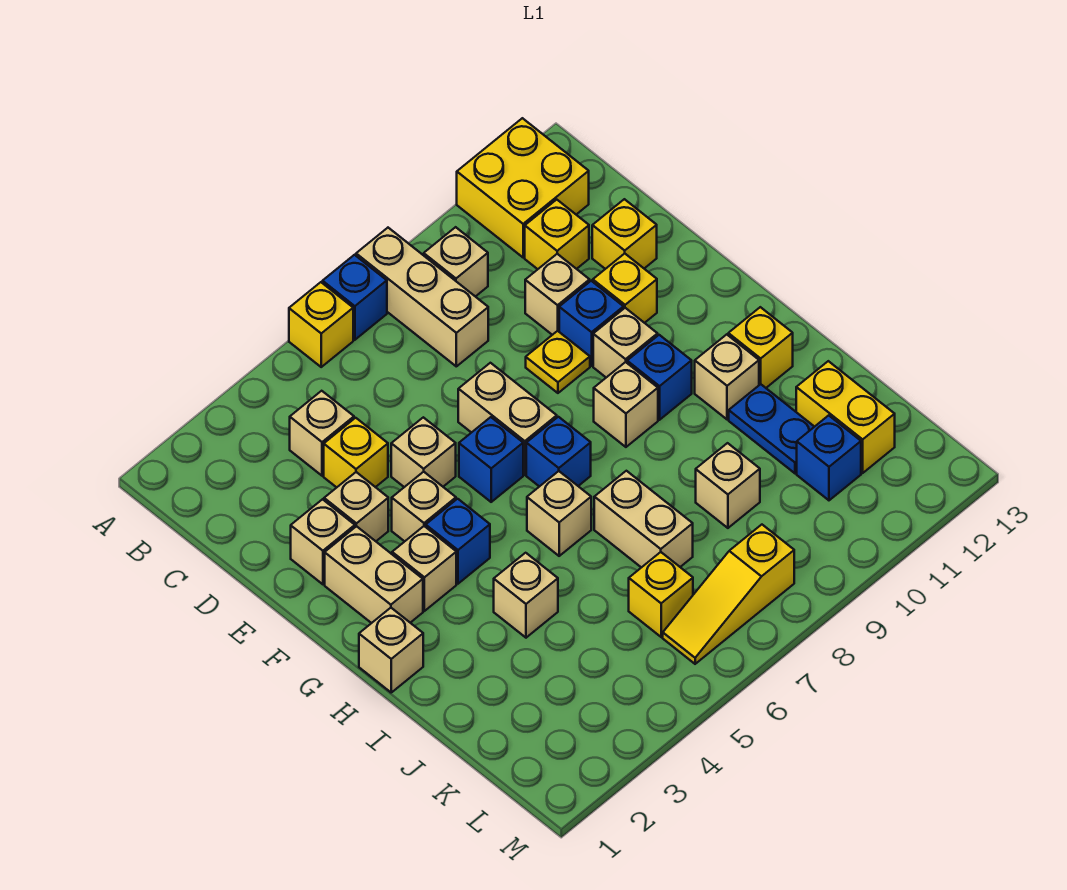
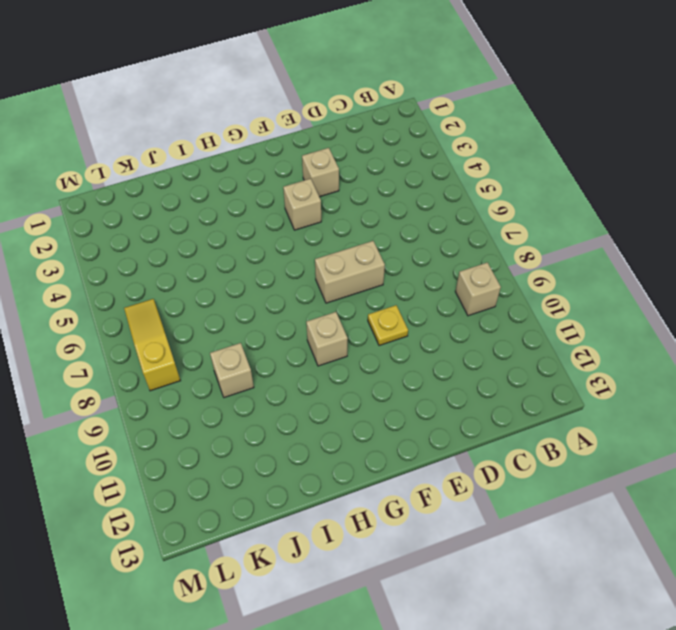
none -> yellow 1x1 brick [289,282,353,367]
none -> blue 1x1 brick [323,255,387,340]
none -> tan 1x3 brick [356,228,488,366]
none -> yellow 2x2 brick [457,118,589,257]

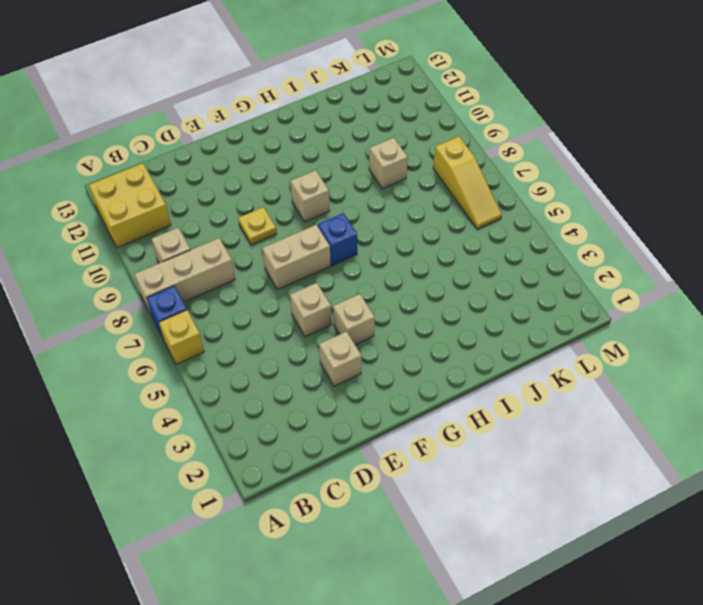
none -> tan 1x1 brick [290,391,354,476]
none -> yellow 1x1 brick [525,200,589,269]
none -> yellow 1x1 brick [324,418,388,488]
none -> tan 1x1 brick [525,254,590,335]

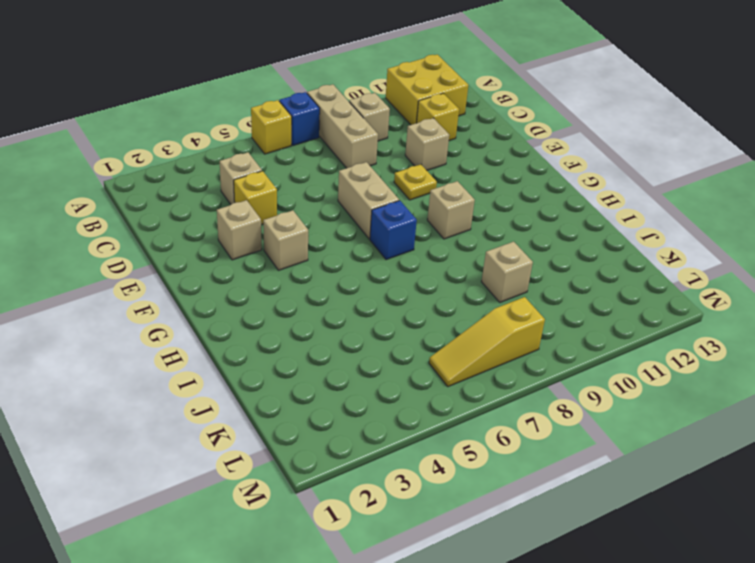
none -> yellow 1x1 brick [592,199,657,269]
none -> tan 1x1 brick [291,499,355,584]
none -> tan 1x1 brick [391,417,456,487]
none -> blue 1x1 brick [559,281,624,366]

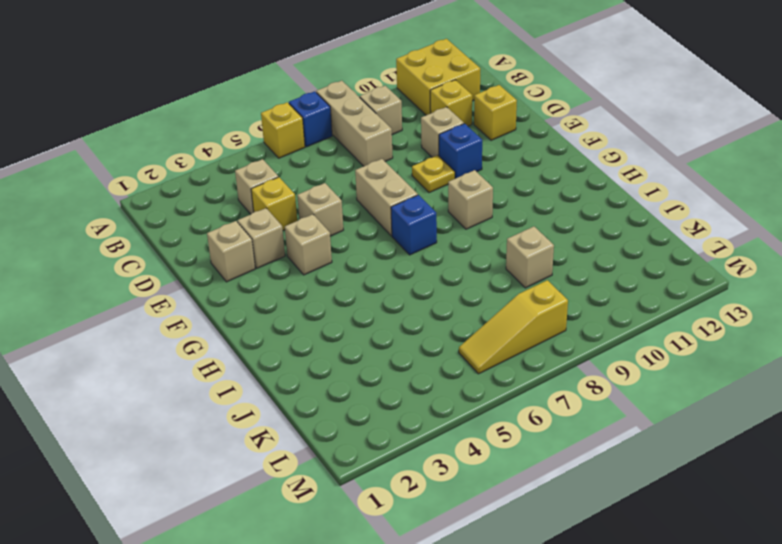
none -> yellow 1x1 brick [593,254,657,323]
none -> tan 1x2 brick [325,526,423,623]
none -> blue 1x1 brick [459,417,523,502]
none -> tan 1x1 brick [593,308,658,377]

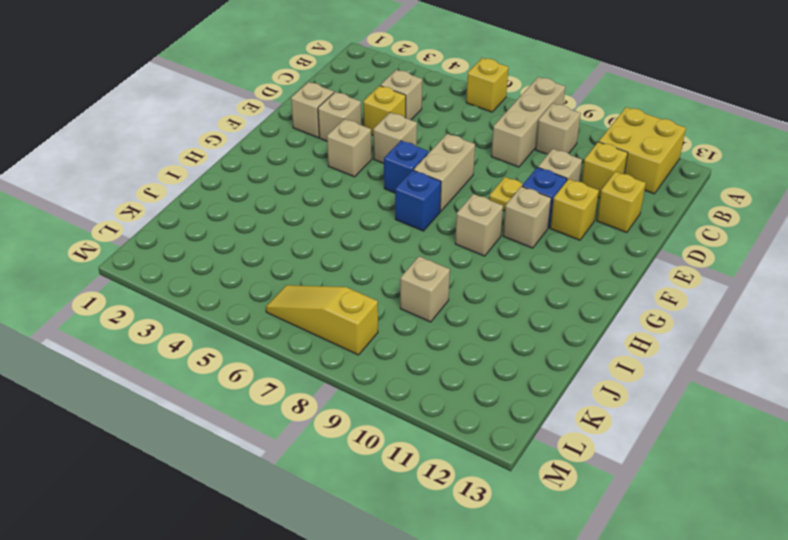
none -> blue 1x1 brick [323,255,387,340]
none -> tan 1x2 brick [325,526,423,623]
none -> tan 1x1 brick [392,526,456,611]
none -> blue 1x1 brick [426,499,490,584]

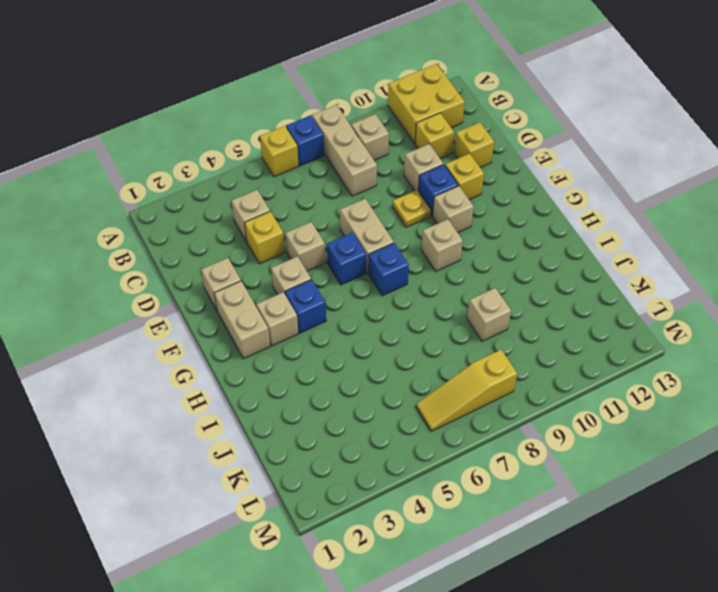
none -> tan 1x1 brick [324,472,388,541]
none -> blue 1x1 brick [627,335,692,420]
none -> tan 1x1 brick [359,608,423,692]
none -> tan 1x1 brick [527,471,591,556]

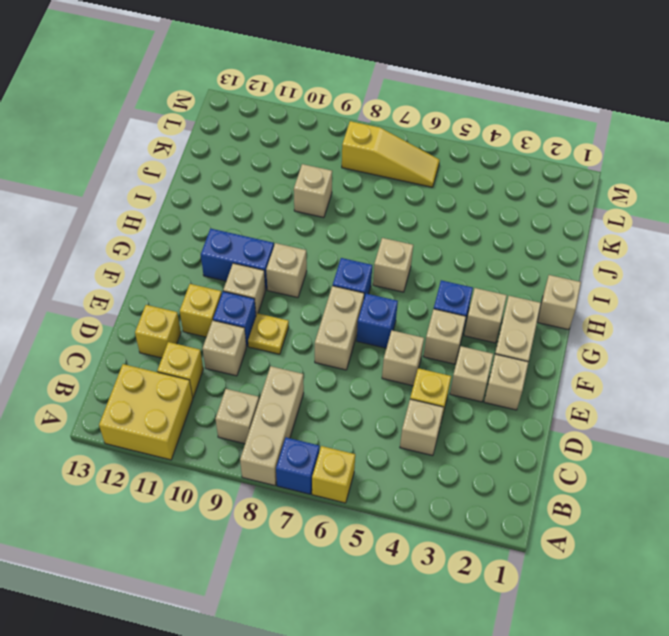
blue 1x2 brick [201,228,274,290] -> blue 1x1 brick [627,335,692,420]
none -> tan 1x1 brick [695,334,759,419]
none -> yellow 1x1 brick [728,307,793,388]
none -> tan 1x1 brick [494,553,558,638]
none -> tan 1x2 brick [594,471,693,568]

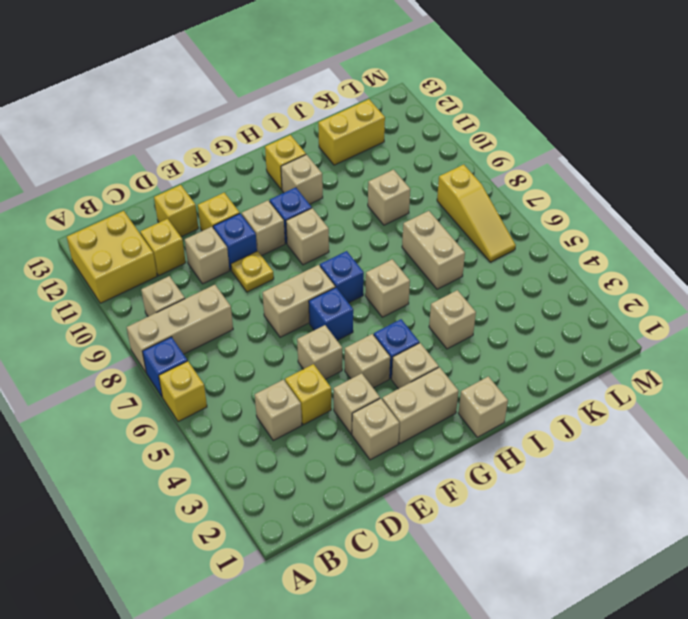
tan 1x2 brick [402,211,465,289] -> tan 1x2 brick turned to [594,471,693,568]
none -> blue 1x2 plate [729,384,814,473]
none -> yellow 1x1 brick [629,552,693,637]
none -> blue 1x1 brick [797,415,861,500]

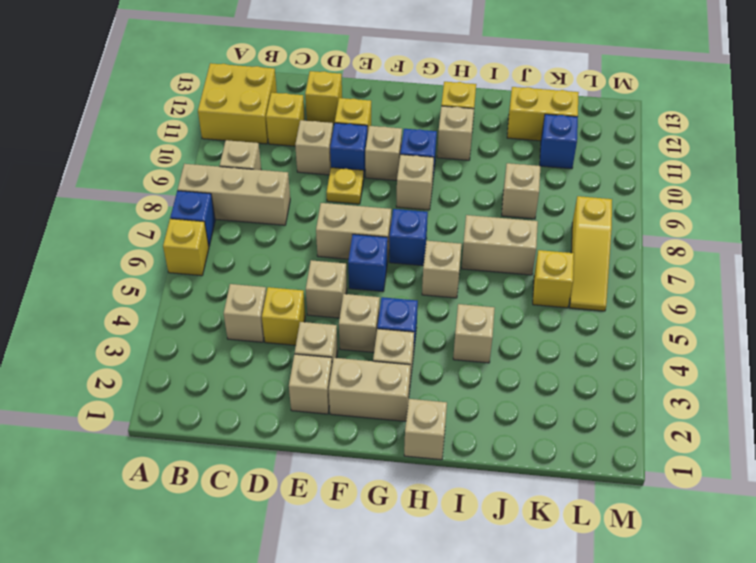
none -> blue 1x2 plate [729,384,814,473]

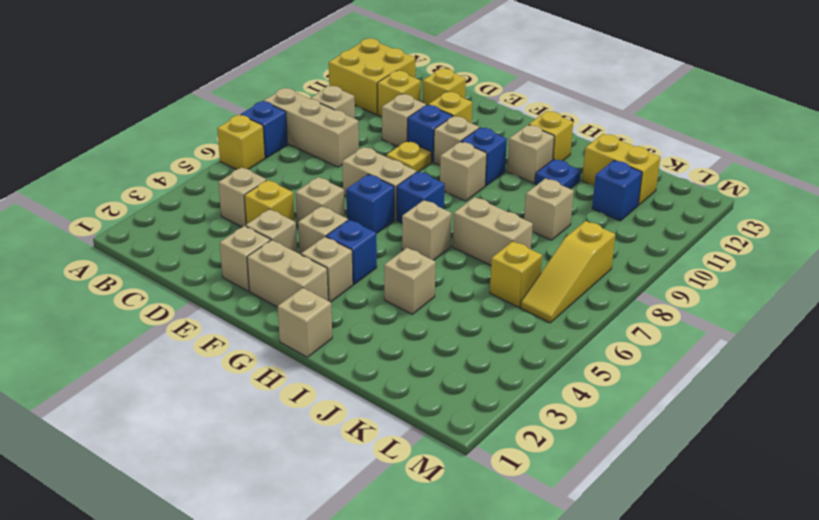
blue 1x1 plate [535,159,581,189] -> blue 1x2 plate [729,384,814,473]

